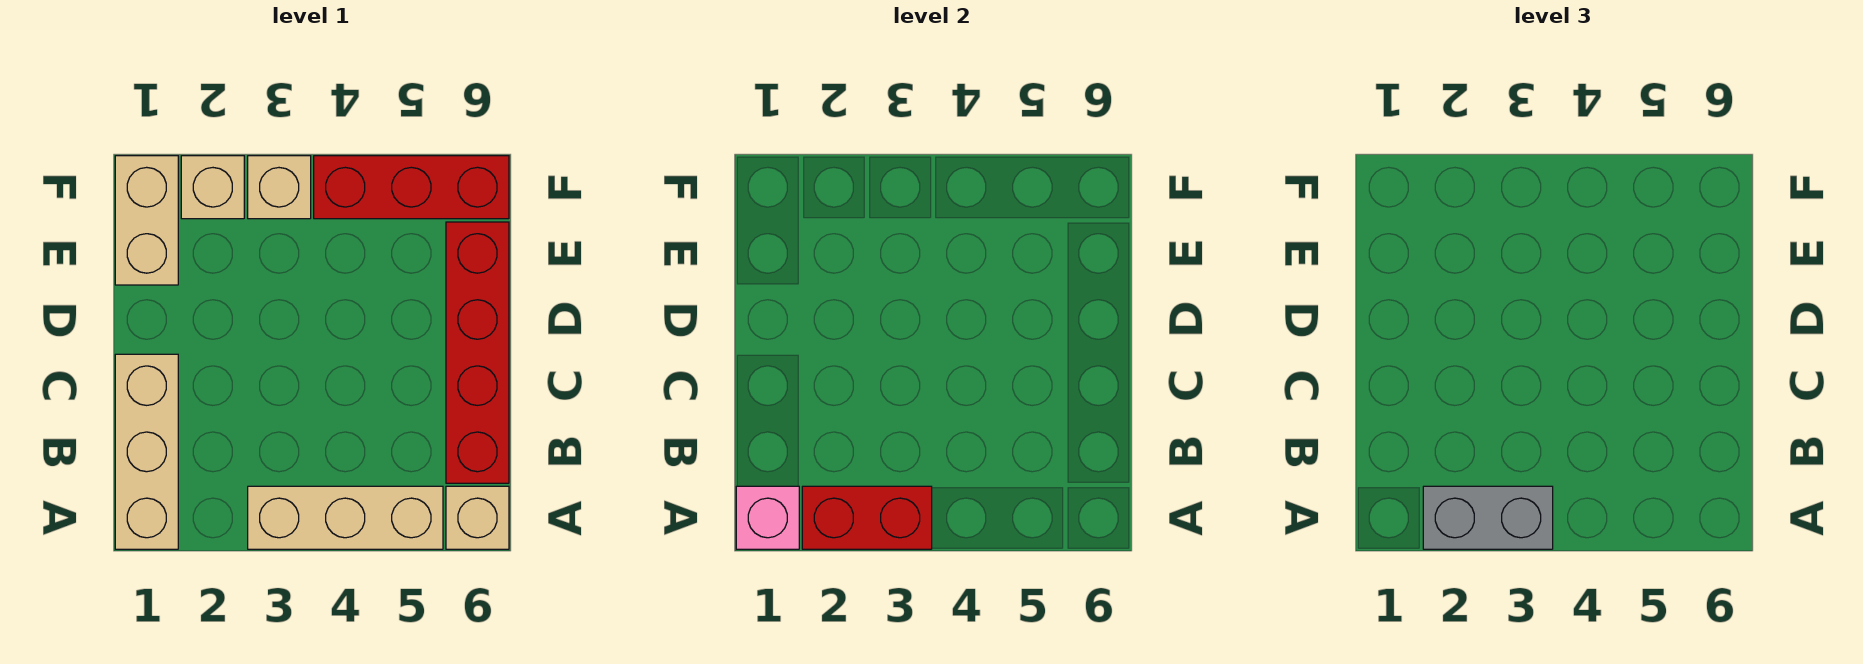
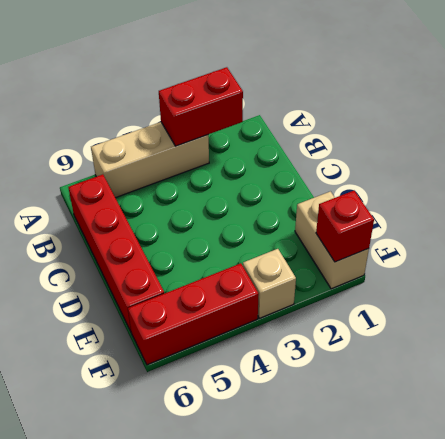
red 1x1 brick [316,191,374,262] -> none
none -> tan 1x3 brick [115,354,178,549]
none -> tan 1x1 brick [446,486,509,549]

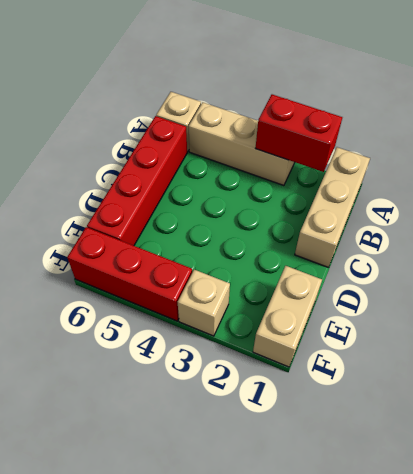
none -> tan 1x1 brick [181,156,244,219]
none -> pink 1x1 brick [736,486,799,549]

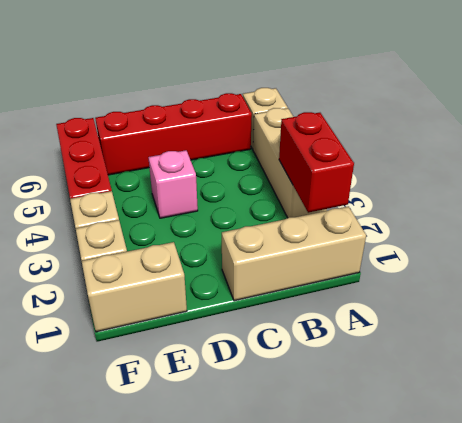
pink 1x1 brick [148,150,198,218] -> pink 1x1 brick moved to [736,486,799,549]
none -> grey 1x2 brick [1423,486,1553,549]

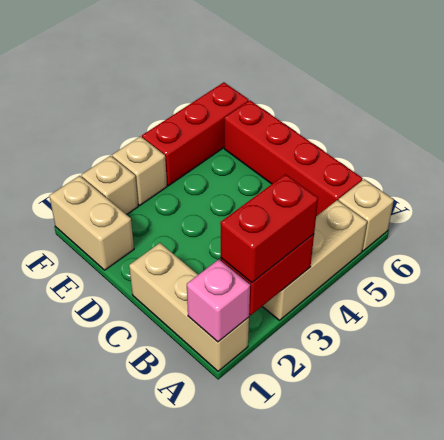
red 1x2 brick [220,174,318,283] -> grey 1x2 brick [1423,486,1553,549]

